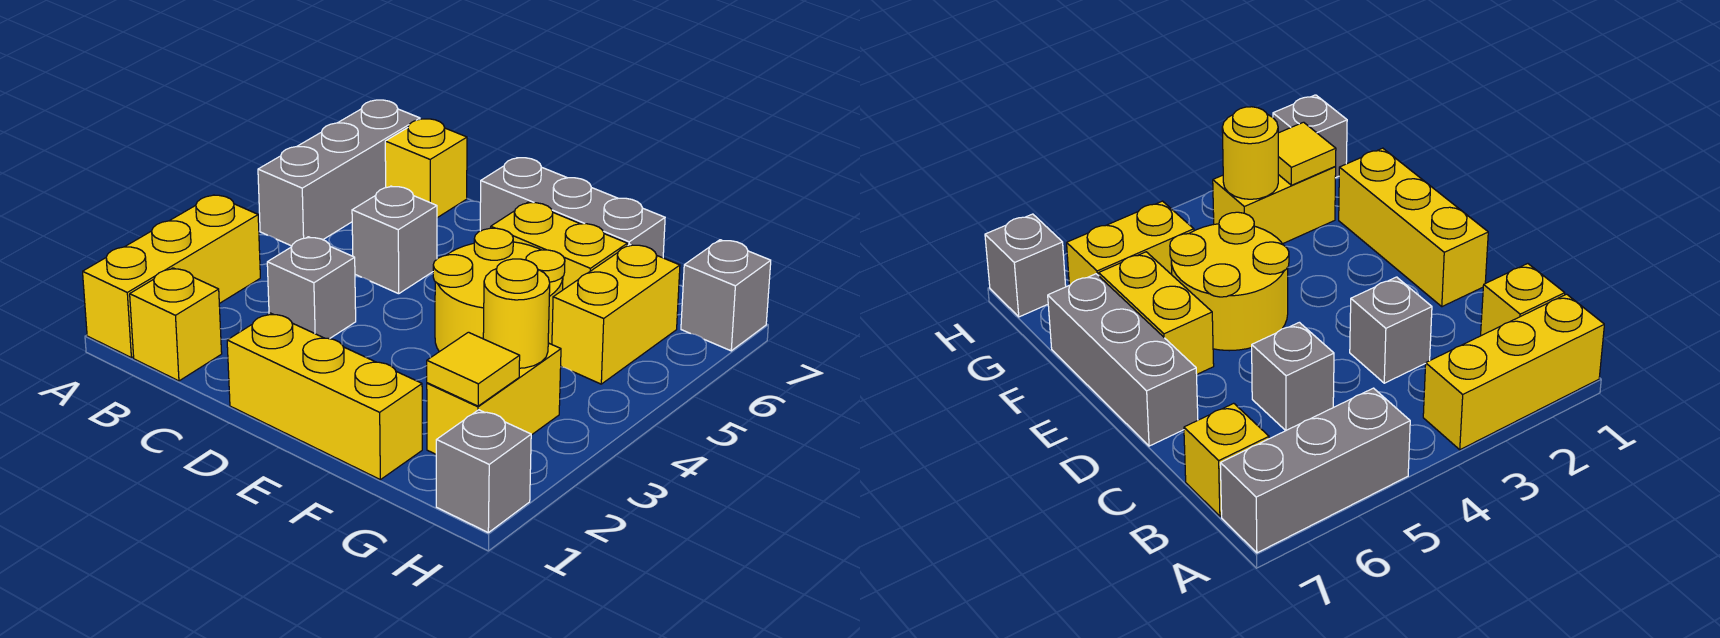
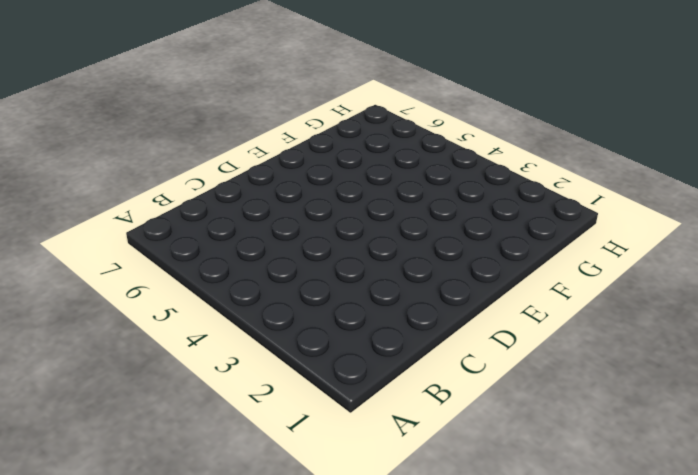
none -> yellow 1x3 brick [83,195,260,358]
none -> grey 1x3 brick [258,100,420,246]
none -> yellow 1x1 brick [130,268,222,381]

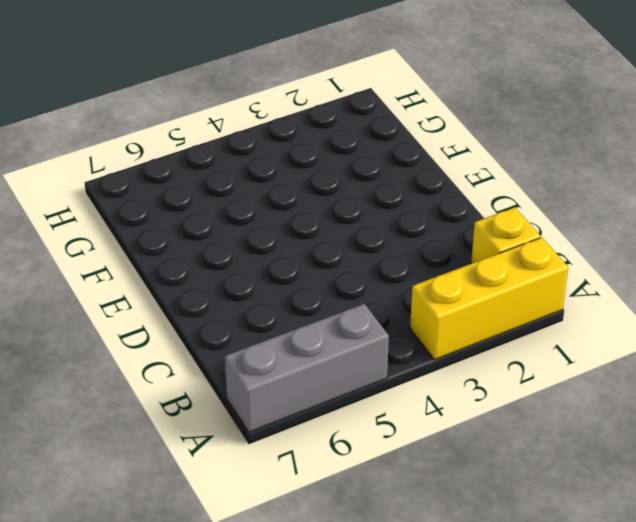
none -> yellow 1x1 brick [385,119,467,218]
none -> grey 1x1 brick [267,237,356,339]
none -> grey 1x1 brick [352,186,437,294]

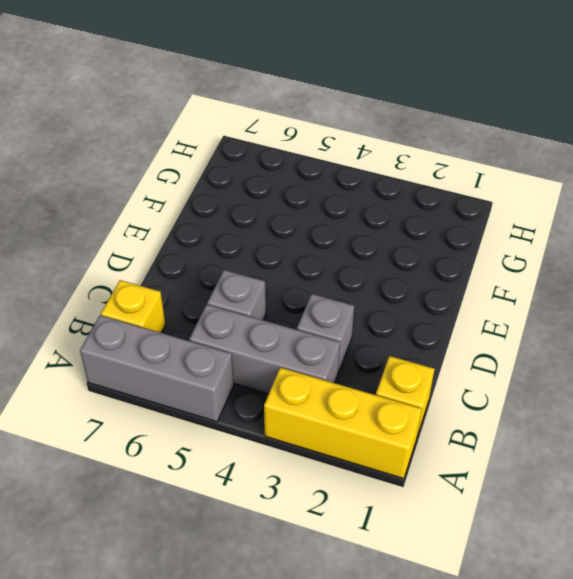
grey 1x3 brick [189,305,340,394] -> grey 1x3 brick turned to [480,158,665,258]
none -> yellow 1x3 brick [227,313,422,480]
none -> yellow 2x2 round brick [433,228,565,352]
none -> yellow 1x2 brick [491,202,627,290]

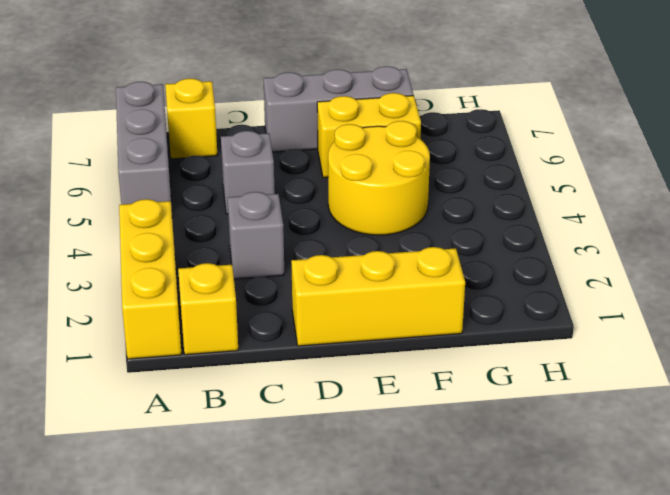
none -> yellow 1x2 brick [427,343,561,454]
none -> yellow 1x2 brick [552,245,680,384]
none -> grey 1x1 brick [436,410,531,533]

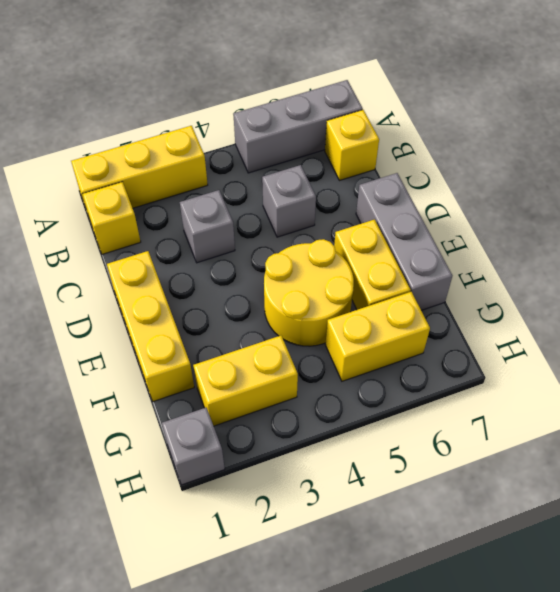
none -> grey 1x1 brick [681,240,771,351]
none -> yellow 1x1 tile [427,332,520,406]
none -> yellow 1x1 round brick [483,259,550,368]

